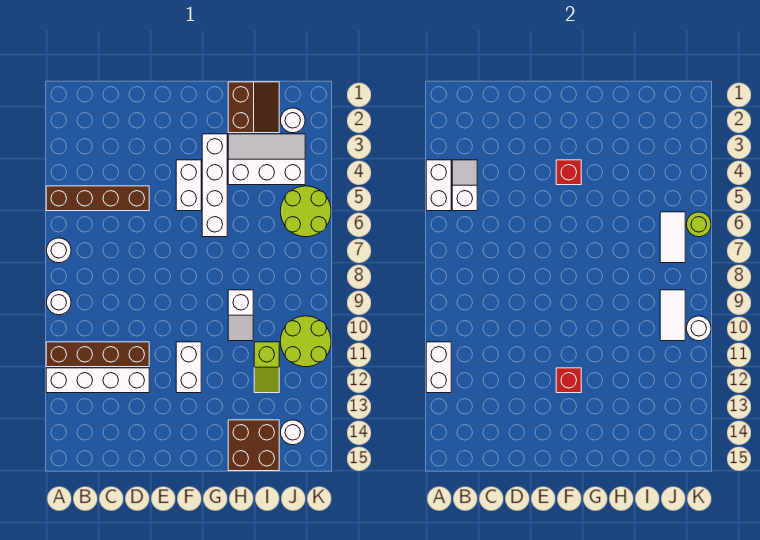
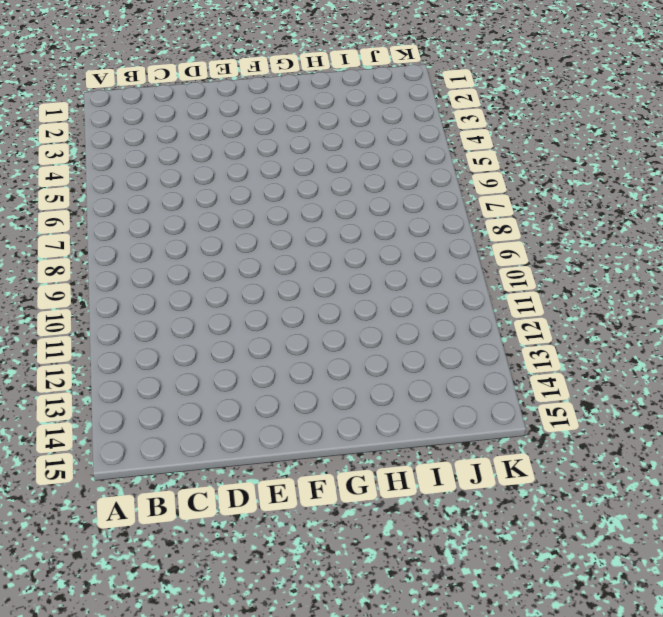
none -> brown 1x4 brick [46,186,149,211]
none -> white 1x1 round brick [46,238,71,263]
none -> white 1x1 round brick [46,290,71,315]

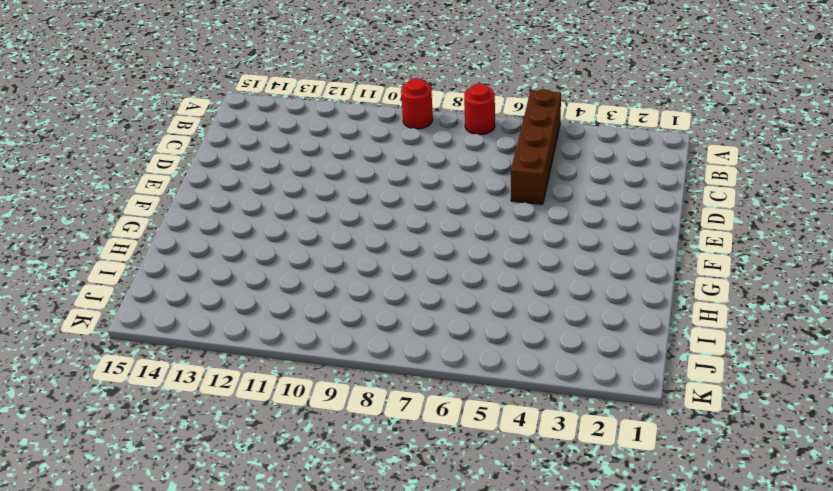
red 1x1 round brick [464,84,495,135] -> white 1x1 round brick [46,238,71,263]
red 1x1 round brick [401,78,433,129] -> white 1x1 round brick [46,290,71,315]
none -> brown 1x4 brick [46,342,149,367]
none -> white 1x4 brick [46,368,149,393]
none -> white 1x2 brick [176,160,201,211]

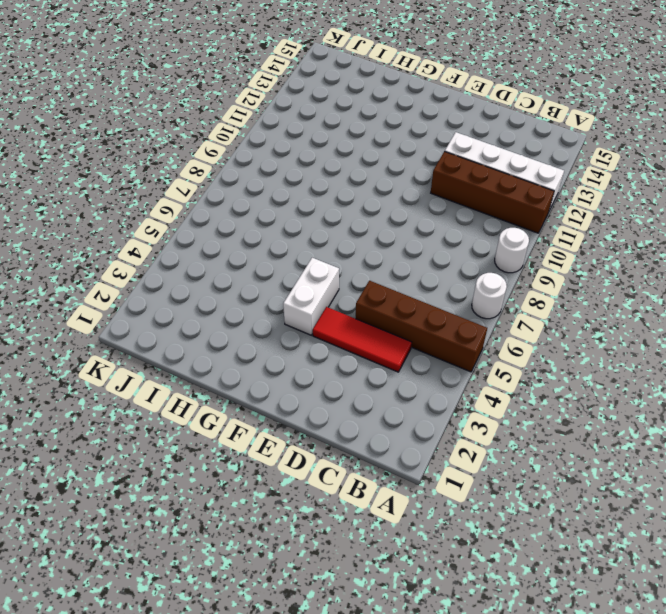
red 1x3 tile [313,307,412,372] -> none
none -> white 1x2 brick [176,342,201,393]
none -> white 1x4 brick [202,134,227,237]
none -> brown 2x2 slope [228,82,279,133]

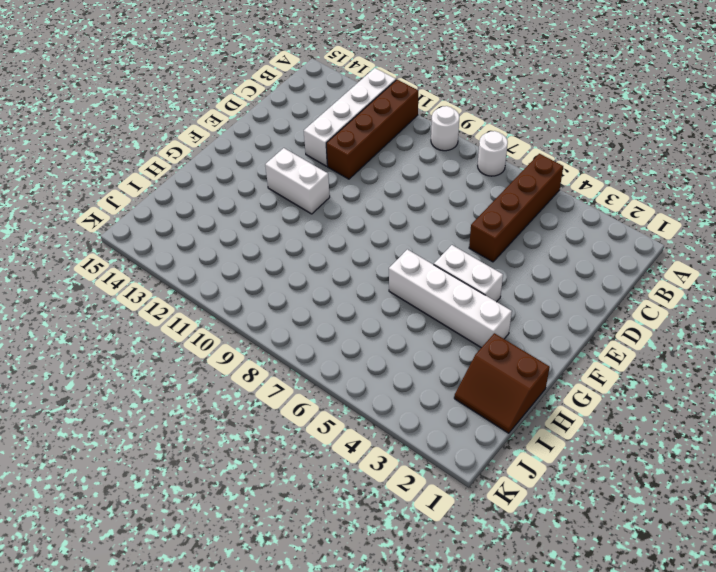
none -> white 2x3 slope [228,134,305,185]
none -> white 1x2 slope [228,290,253,341]
none -> brown 2x2 brick [228,420,279,471]

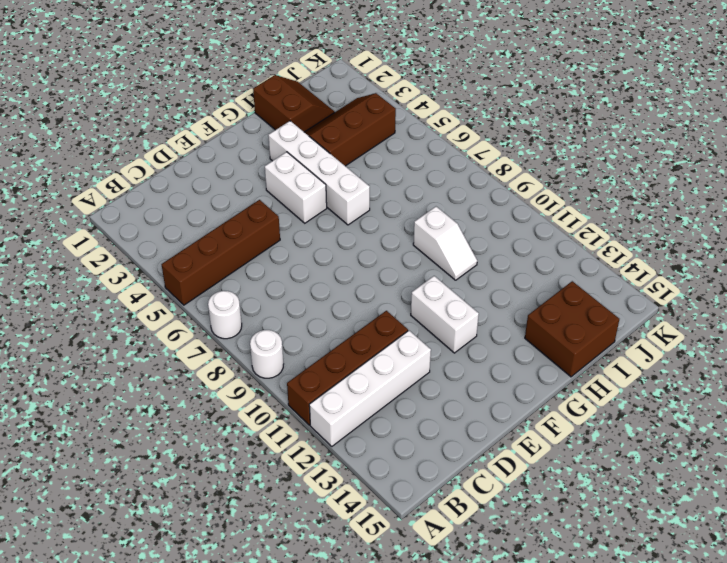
brown 2x3 slope [305,93,396,166] -> white 2x3 slope [228,134,305,185]
none -> lime 1x2 slope [254,342,279,393]
none -> white 1x1 round brick [280,108,305,133]
none -> lime 2x2 round brick [280,186,331,237]

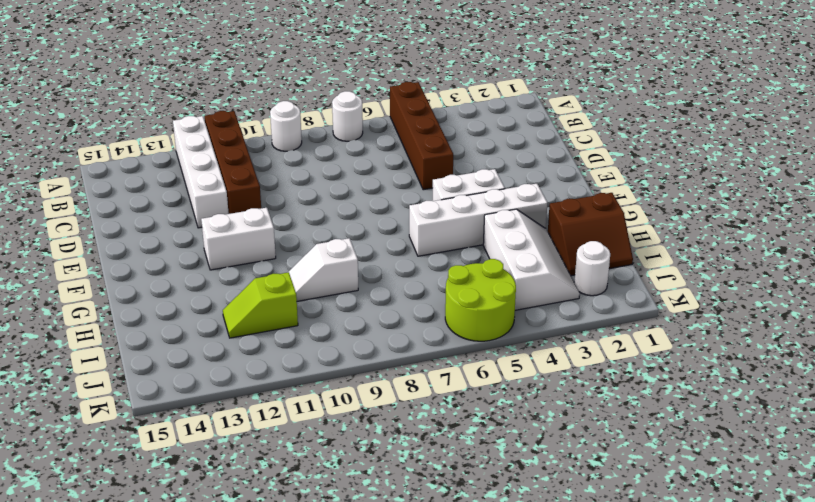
none -> brown 2x2 brick [228,420,279,471]
none -> lime 2x2 round brick [280,316,331,367]
none -> white 1x1 round brick [280,420,305,445]

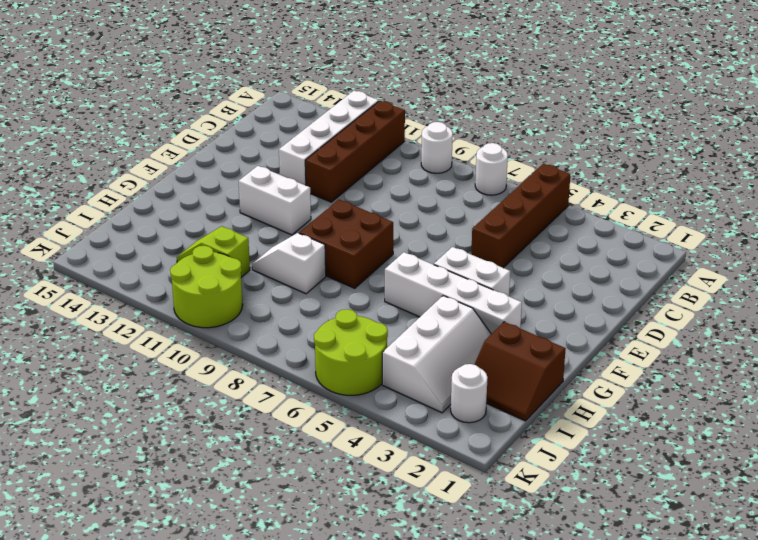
brown 2x2 brick [299,200,393,288] -> brown 2x2 brick moved to [228,420,279,471]
none -> white 1x1 round brick [280,420,305,445]
none -> white 1x2 brick [426,160,451,211]
none -> white 1x2 brick [426,342,451,393]

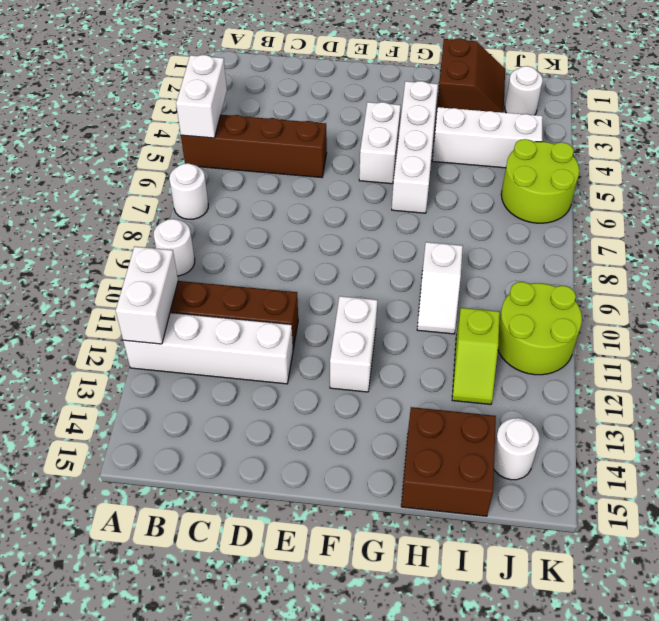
none -> white 1x2 slope [452,160,477,211]
none -> red 1x1 brick [556,160,581,185]
none -> red 1x1 brick [556,368,581,393]

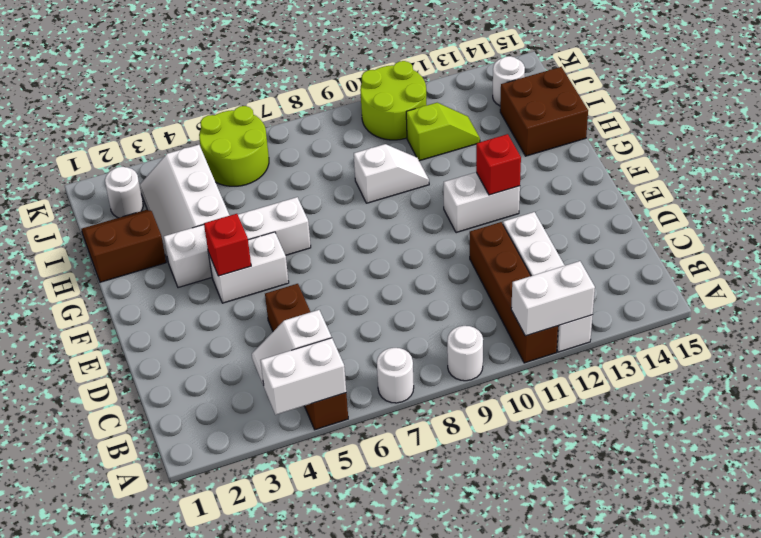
none -> white 1x2 tile [660,212,685,263]
none -> white 1x2 tile [660,290,685,341]
none -> lime 1x1 round brick [686,212,711,237]

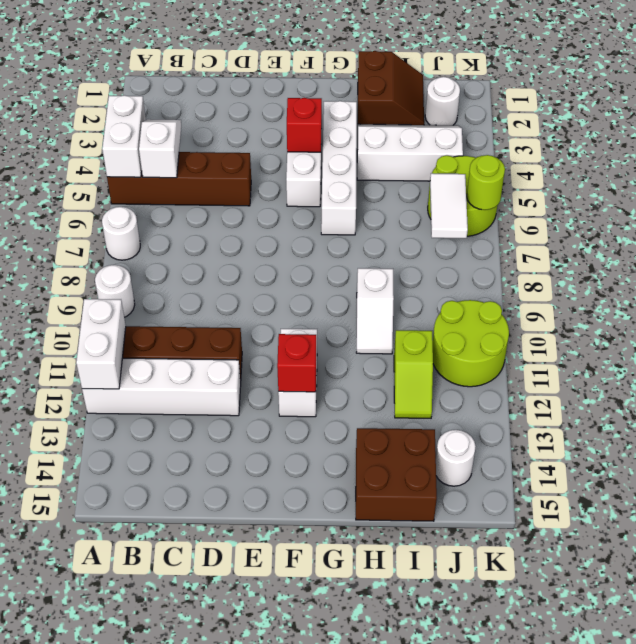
none -> white 1x2 tile [660,290,685,341]
none -> white 1x1 round brick [686,316,711,341]

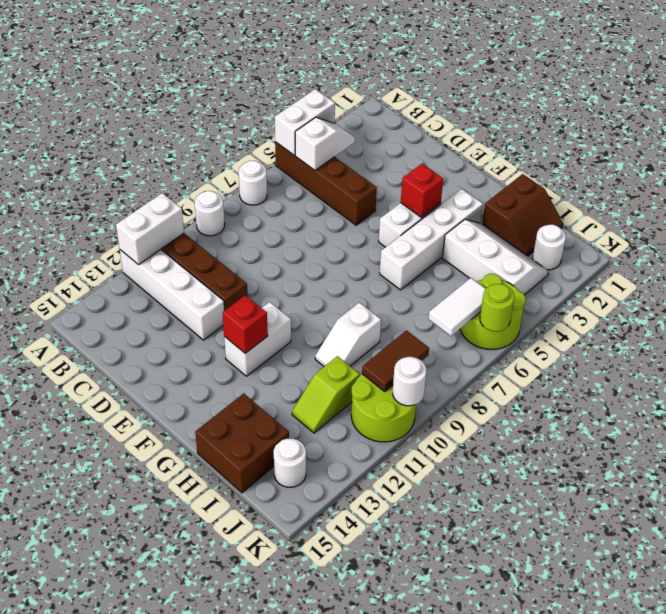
brown 1x2 tile [362,330,429,391] -> white 1x2 tile [660,290,685,341]

